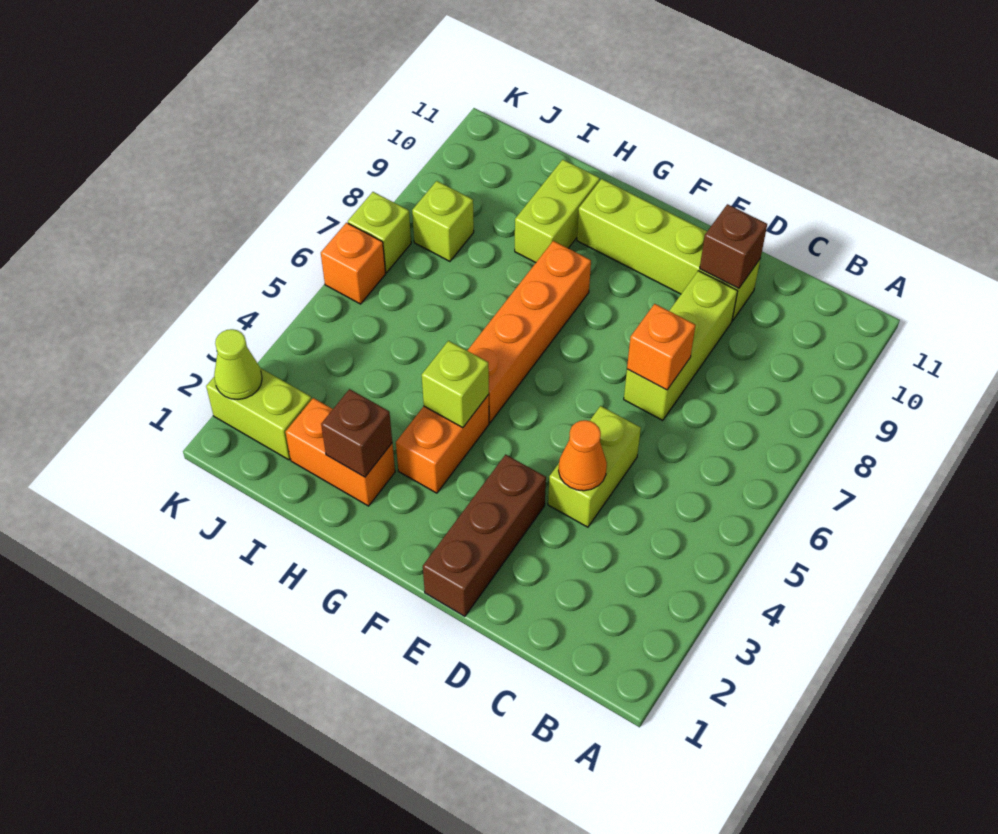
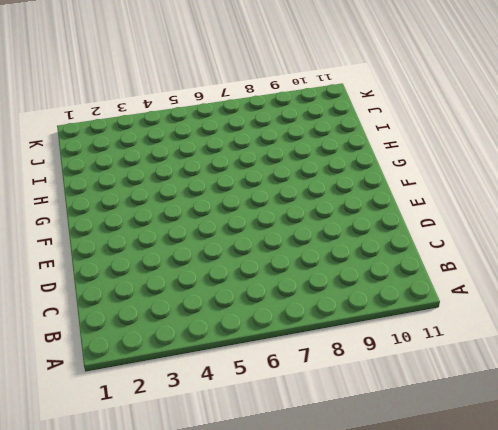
none -> lime 1x2 brick [548,406,641,527]
none -> lime 1x3 brick [624,271,738,421]
none -> lime 1x4 brick [577,179,760,321]

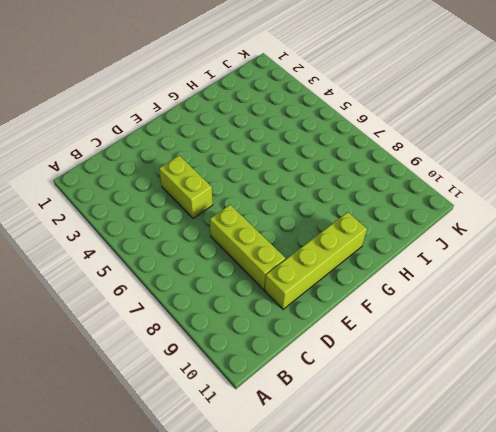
none -> brown 1x3 brick [423,455,546,616]
none -> orange 1x2 brick [396,395,489,493]
none -> orange 1x4 brick [467,241,591,423]

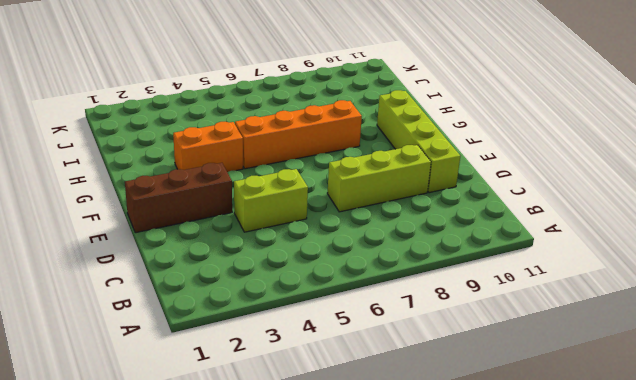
none -> orange 1x2 brick [286,398,395,506]
none -> lime 1x2 brick [515,160,600,263]
none -> lime 1x2 brick [206,368,312,460]

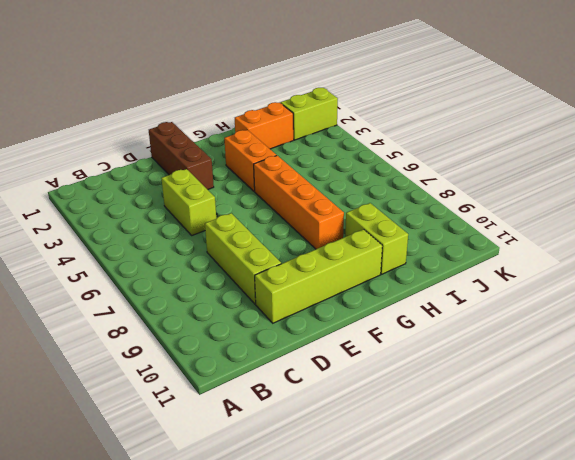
none -> lime 1x1 brick [412,181,474,261]
none -> orange 1x1 brick [321,223,386,304]
none -> lime 1x1 brick [348,192,411,272]

